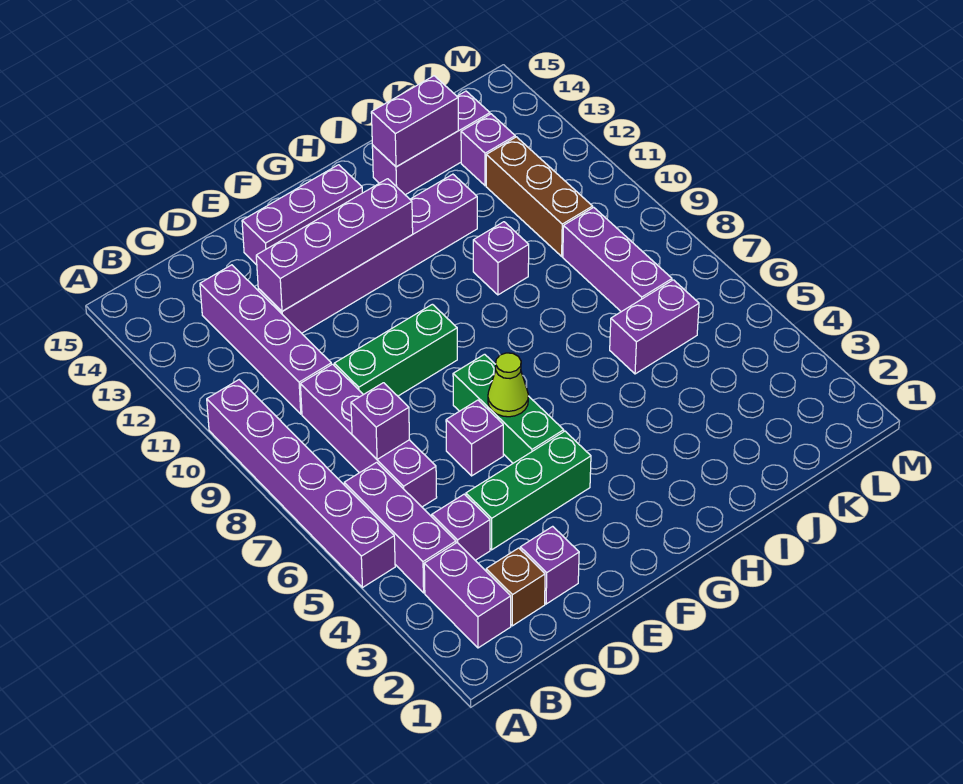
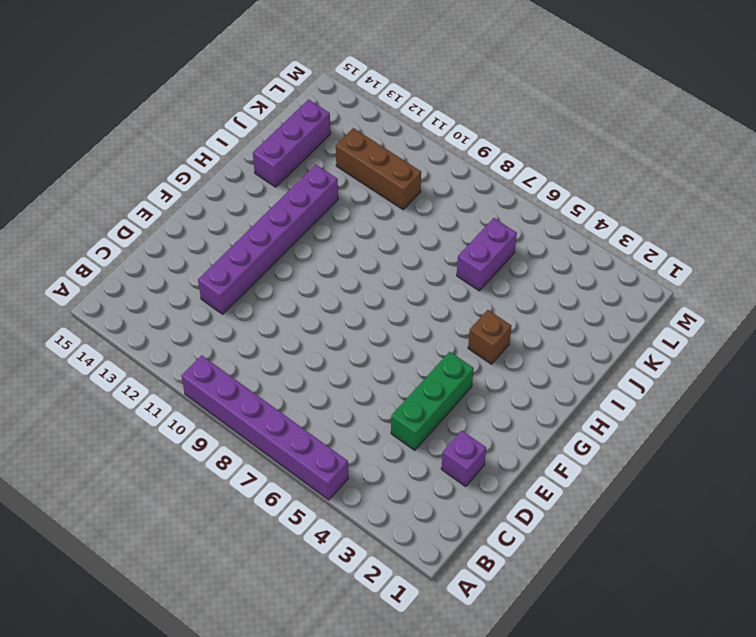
brown 1x1 brick [468,310,511,364] -> brown 1x1 brick moved to [486,548,545,626]
none -> purple 1x2 brick [424,543,511,648]
none -> purple 1x3 brick [344,462,456,593]
none -> purple 1x1 brick [432,494,490,560]

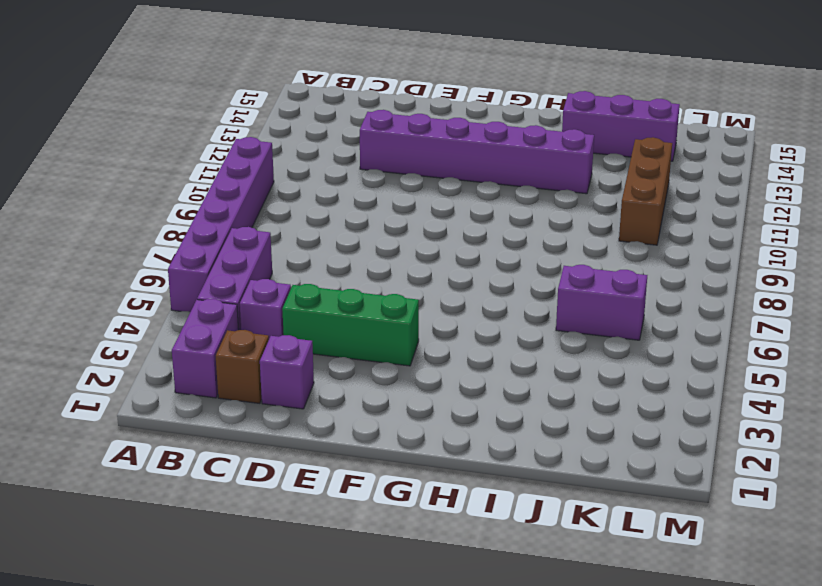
none -> purple 1x4 brick [300,364,437,507]
none -> purple 1x4 brick [200,265,331,414]
none -> green 1x3 brick [334,304,457,396]

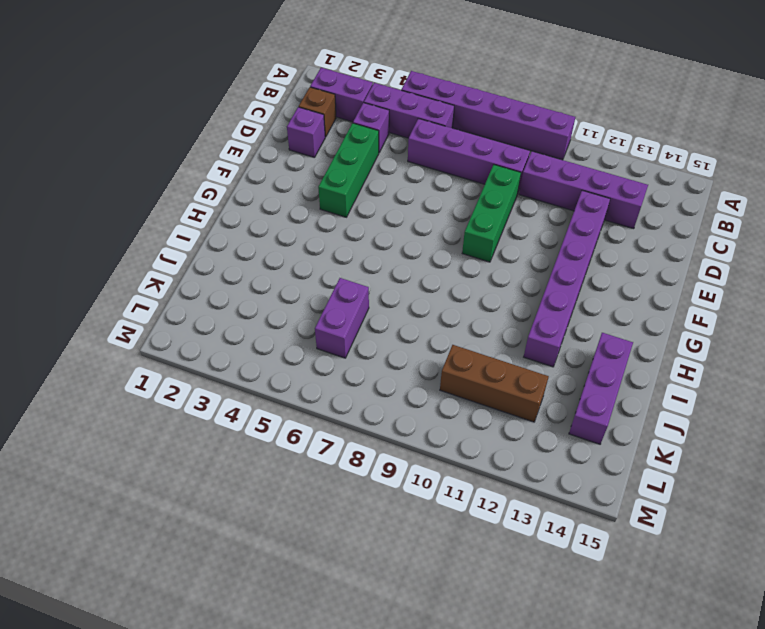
none -> purple 1x1 brick [446,400,503,476]
none -> purple 1x3 brick [242,165,362,265]
none -> green 1x3 brick [453,354,564,463]

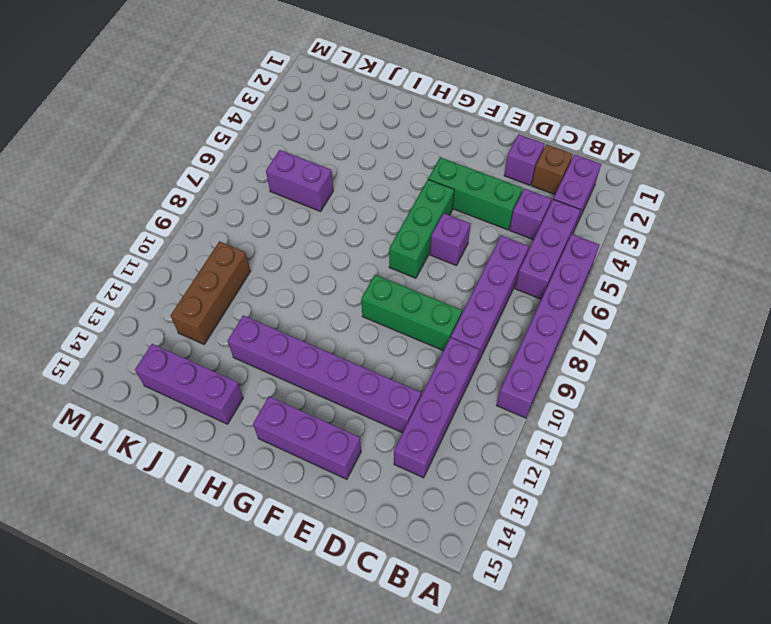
none -> purple 1x1 brick [473,222,529,295]
none -> purple 1x3 brick [563,207,672,312]
none -> purple 1x1 brick [461,114,515,186]

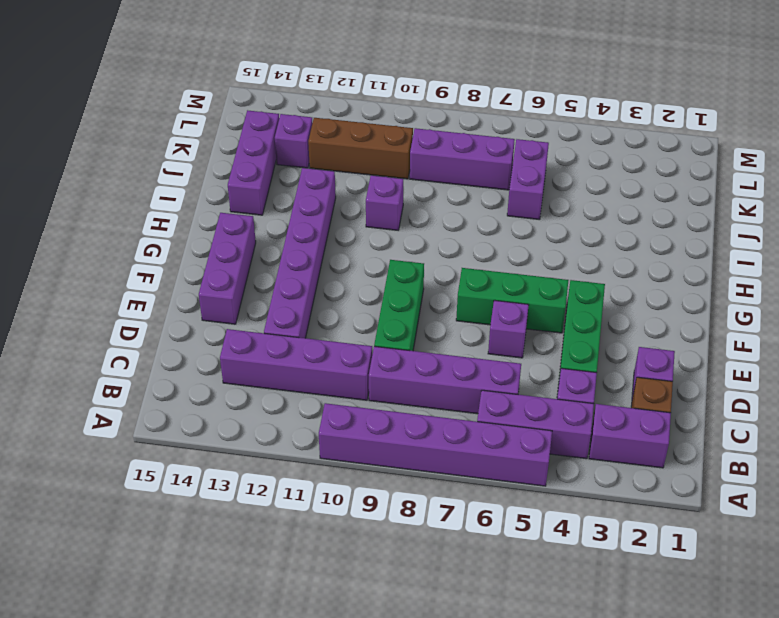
none -> purple 1x1 brick [351,383,410,459]
none -> purple 1x4 brick [256,179,413,311]
none -> lime 1x1 cone [488,353,528,417]

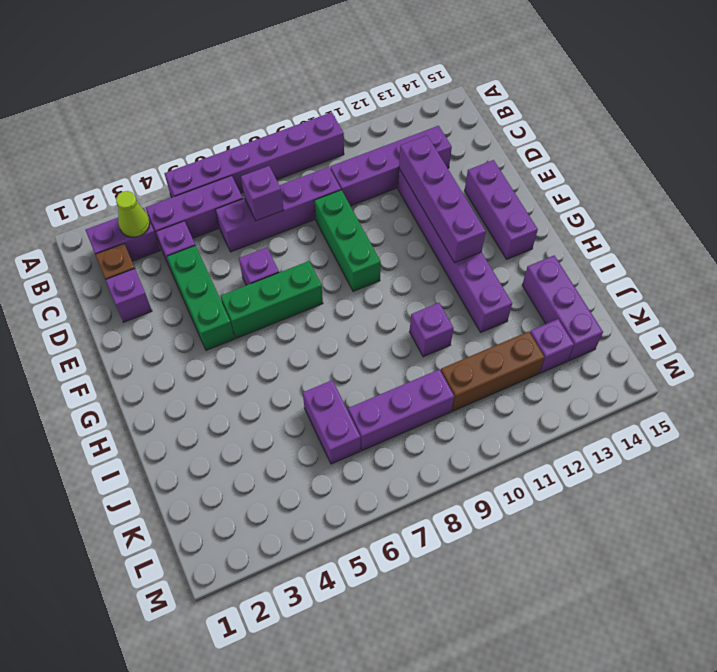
lime 1x1 cone [116,191,150,237] -> lime 1x1 cone moved to [488,353,528,417]
none -> purple 1x2 brick [371,76,458,167]

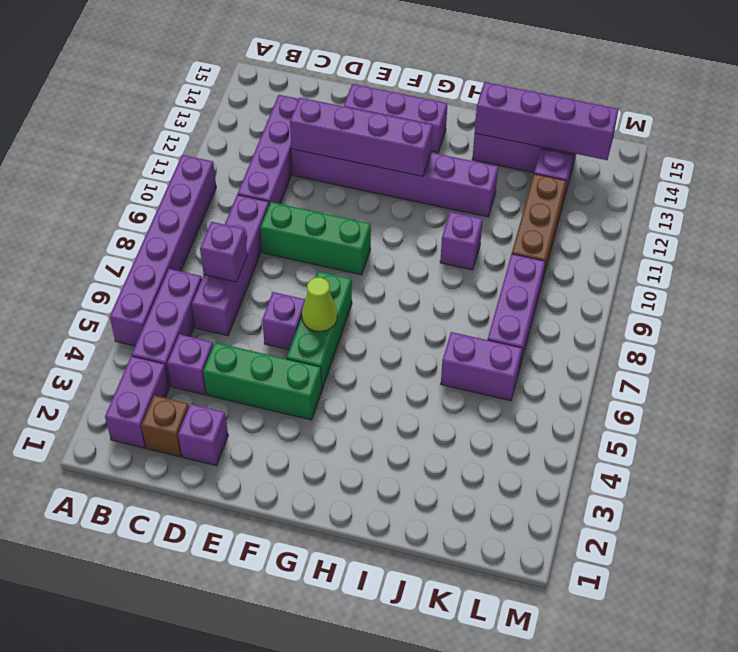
purple 1x4 brick [475,82,619,160] -> purple 1x2 brick [371,76,458,167]

